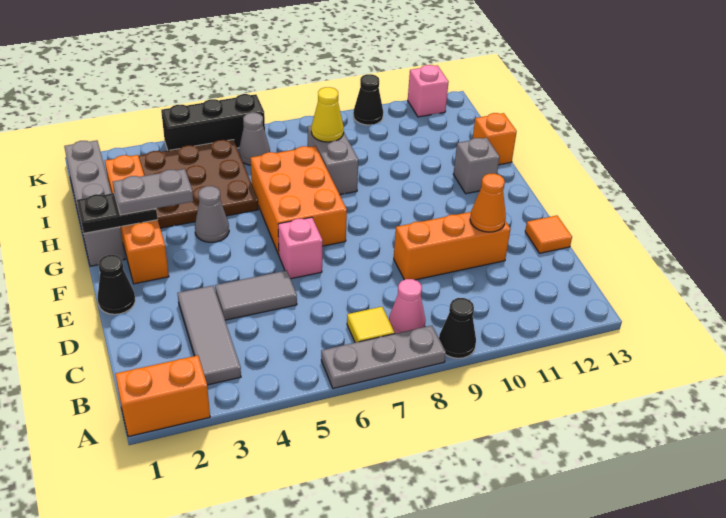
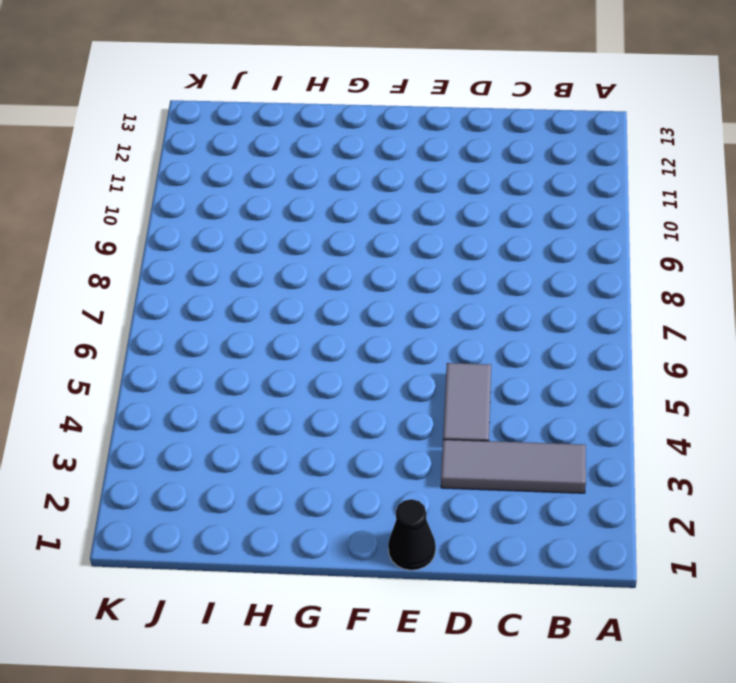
none -> orange 1x2 brick [115,355,210,437]
none -> grey 1x3 plate [321,326,446,388]
none -> black 1x1 cone [439,298,476,358]

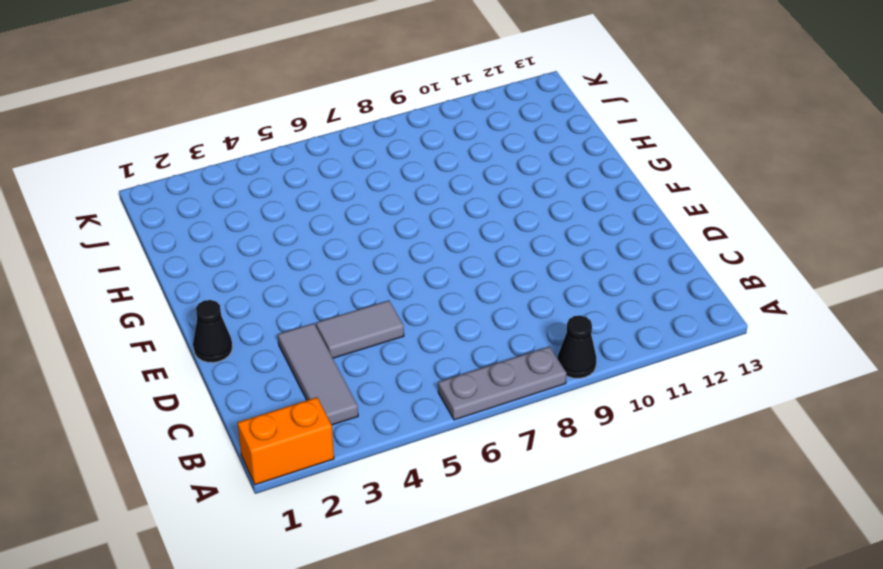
none -> yellow 1x1 tile [347,307,395,343]
none -> pink 1x1 cone [389,279,425,334]
none -> orange 1x3 brick [394,212,510,280]

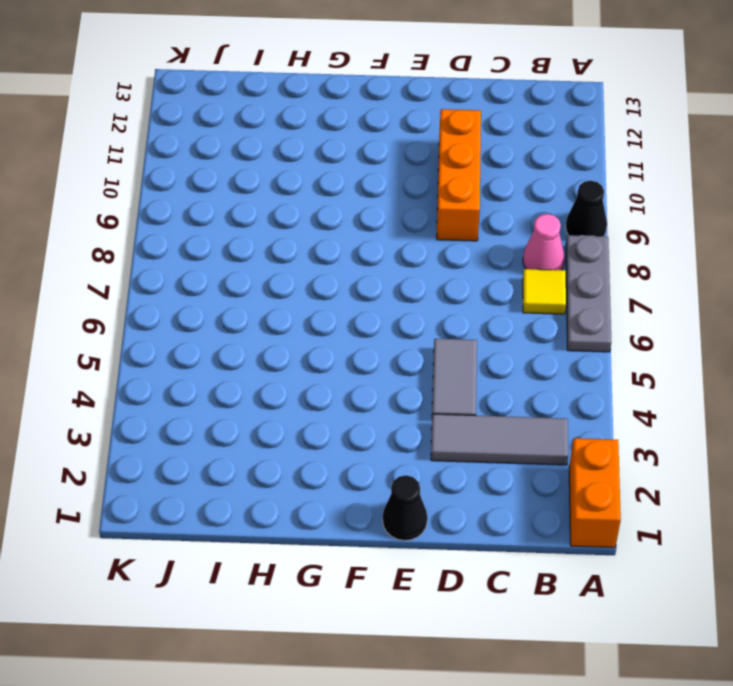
none -> orange 1x1 tile [525,215,572,253]
none -> pink 1x1 brick [278,217,323,279]
none -> orange 1x4 brick [105,155,169,284]

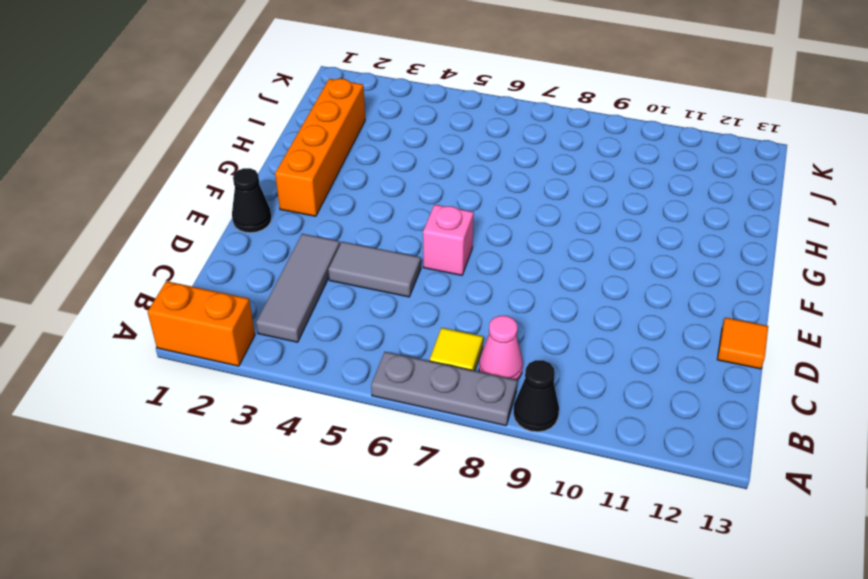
none -> orange 1x3 brick [394,212,510,280]
none -> orange 2x3 brick [251,146,347,255]
none -> grey 1x4 brick [64,140,125,266]

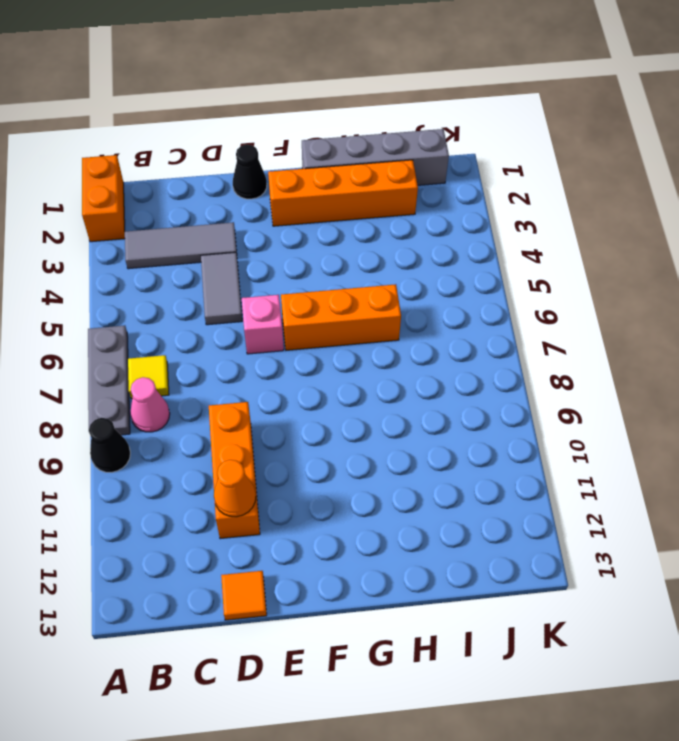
orange 1x3 brick [281,284,401,350] -> orange 2x3 brick [251,146,347,255]
none -> grey 1x1 cone [195,186,229,242]
none -> grey 1x1 brick [453,138,500,194]
none -> brown 3x3 plate [139,140,258,228]

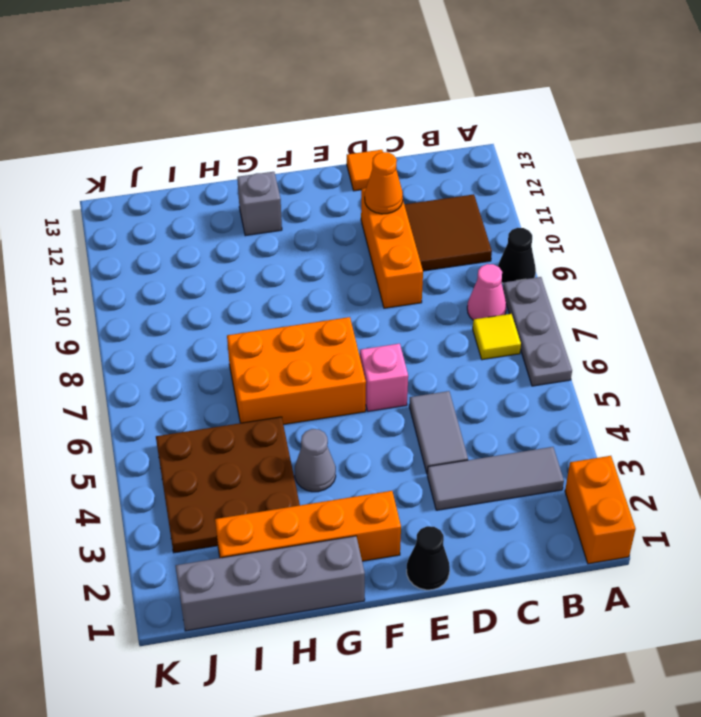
brown 2x2 tile [404,194,492,271] -> none
none -> grey 1x2 brick [308,125,358,195]
none -> orange 1x1 brick [473,113,517,165]
none -> grey 1x1 cone [239,113,270,165]

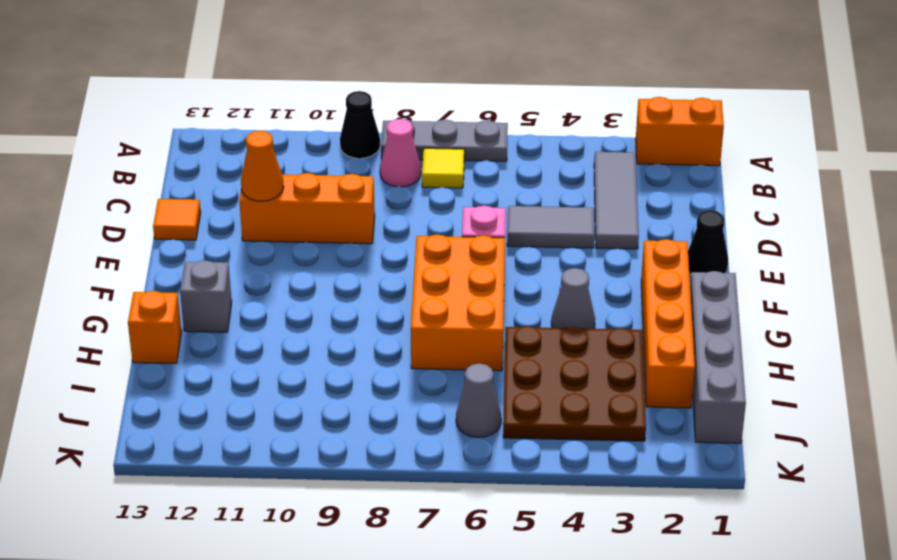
none -> grey 1x2 brick [308,125,358,195]
none -> black 1x3 brick [161,94,265,151]
none -> black 1x1 cone [353,74,383,125]

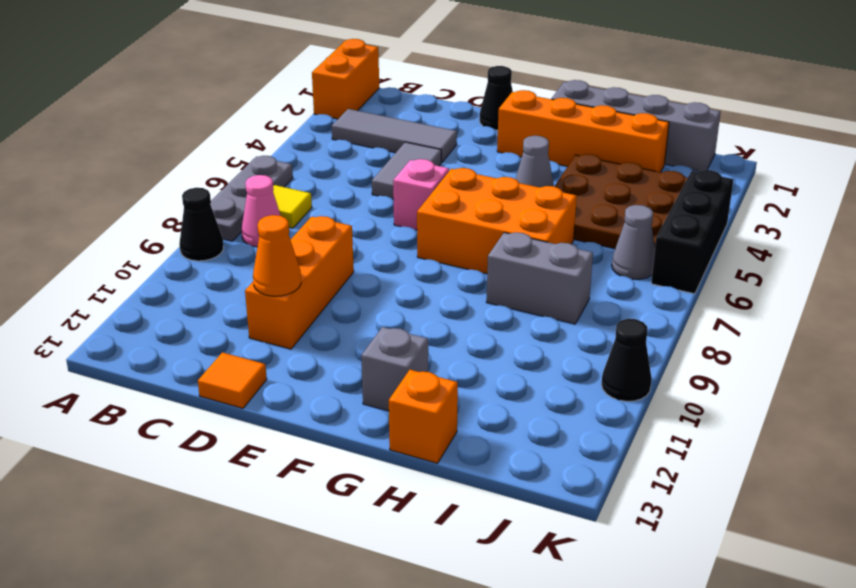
none -> pink 1x1 brick [408,65,449,117]
none -> black 1x2 plate [77,193,158,233]
none -> yellow 1x1 cone [311,87,344,142]

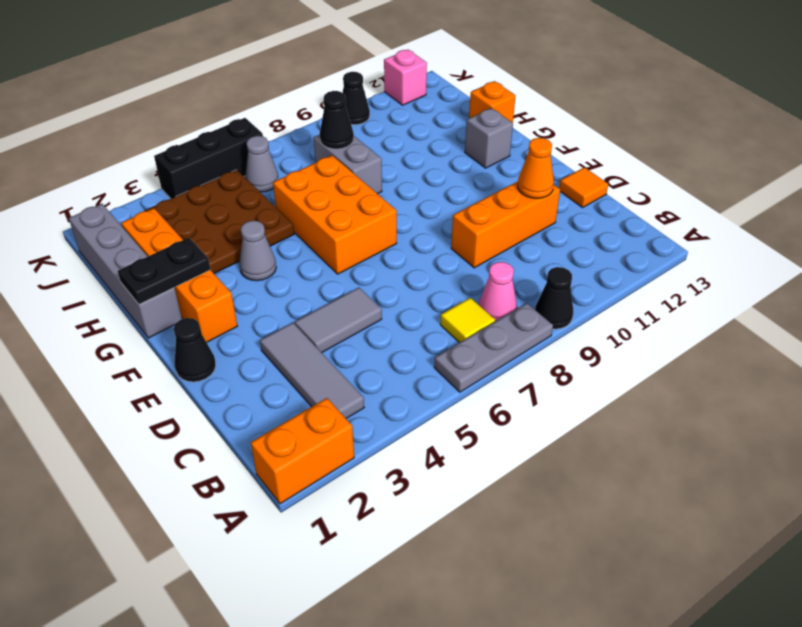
black 1x1 cone [320,91,354,149] -> yellow 1x1 cone [311,87,344,142]
none -> pink 1x1 brick [278,217,323,279]
none -> grey 1x2 plate [113,169,193,215]

